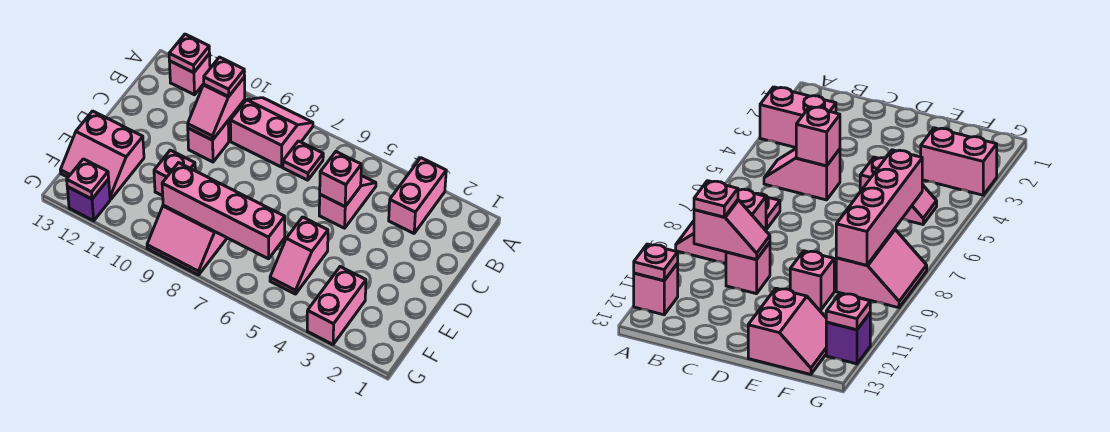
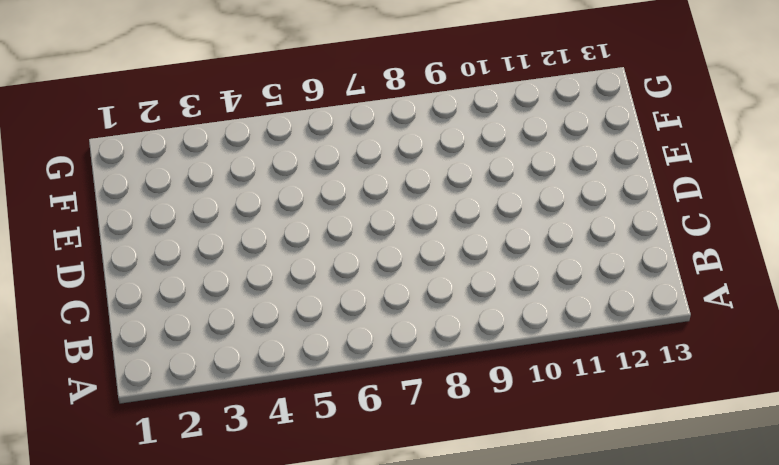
none -> pink 1x2 brick [389,158,446,233]
none -> pink 2x2 slope [230,98,313,167]
none -> pink 1x1 brick [169,54,210,95]

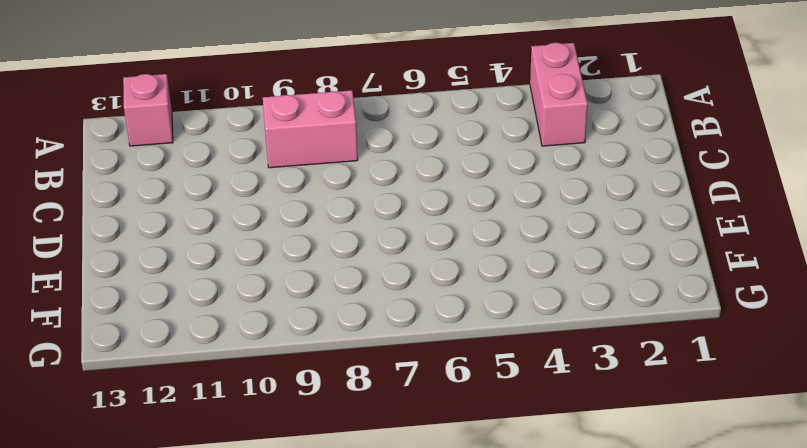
none -> pink 1x2 slope [319,175,376,228]
none -> pink 1x1 plate [283,141,323,180]
none -> pink 1x1 brick [188,121,229,162]

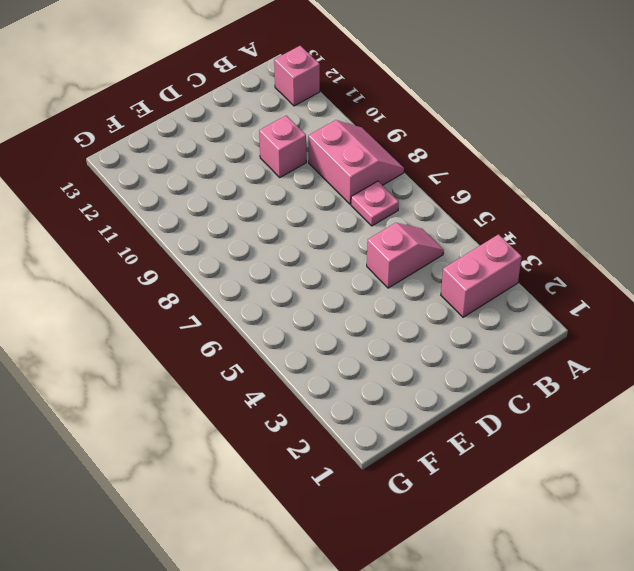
none -> pink 1x2 slope [270,217,328,294]
none -> pink 1x1 brick [154,150,195,196]
none -> pink 2x2 slope [61,111,144,199]

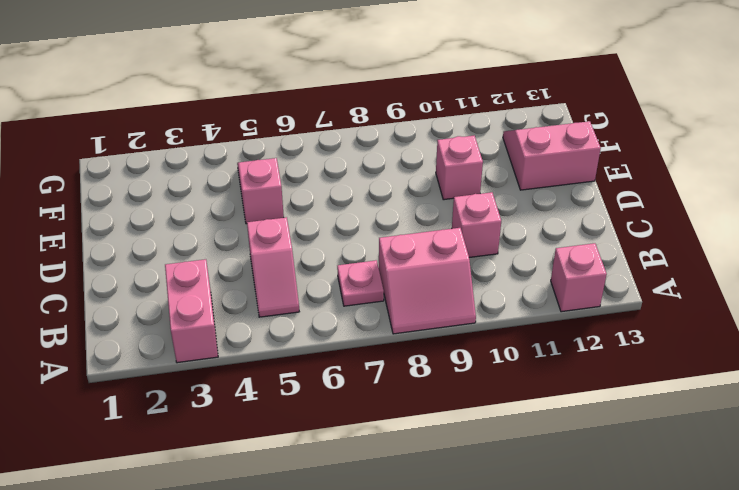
none -> pink 1x2 brick [307,267,366,344]
none -> pink 2x2 slope [147,205,227,275]
none -> purple 1x1 brick [67,179,110,221]

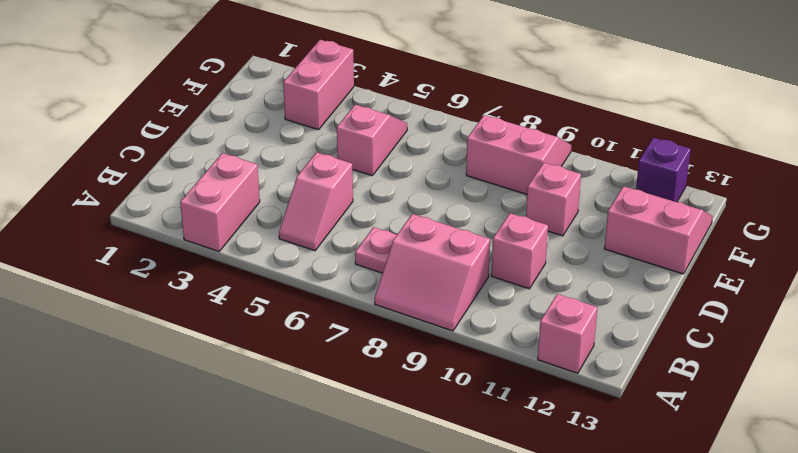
none -> pink 1x1 plate [169,34,209,73]
none -> pink 1x2 slope [188,77,245,140]
none -> pink 1x1 brick [320,152,361,207]

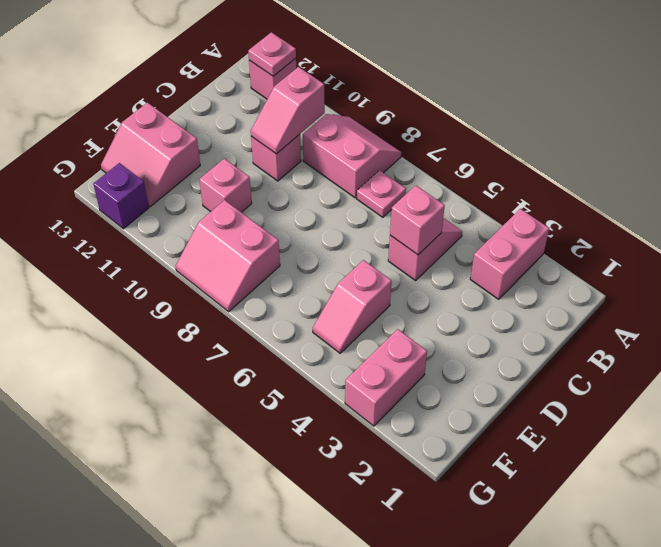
none -> pink 1x4 brick [162,163,285,259]
none -> pink 1x1 plate [67,159,109,199]
none -> pink 1x1 plate [204,57,245,96]

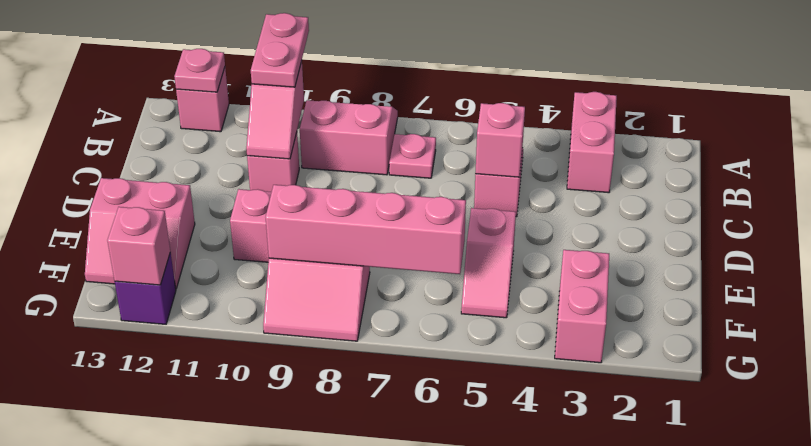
pink 1x2 plate [251,13,309,87] -> pink 1x1 plate [204,57,245,96]
pink 1x1 brick [107,207,170,285] -> pink 1x1 plate [67,159,109,199]

